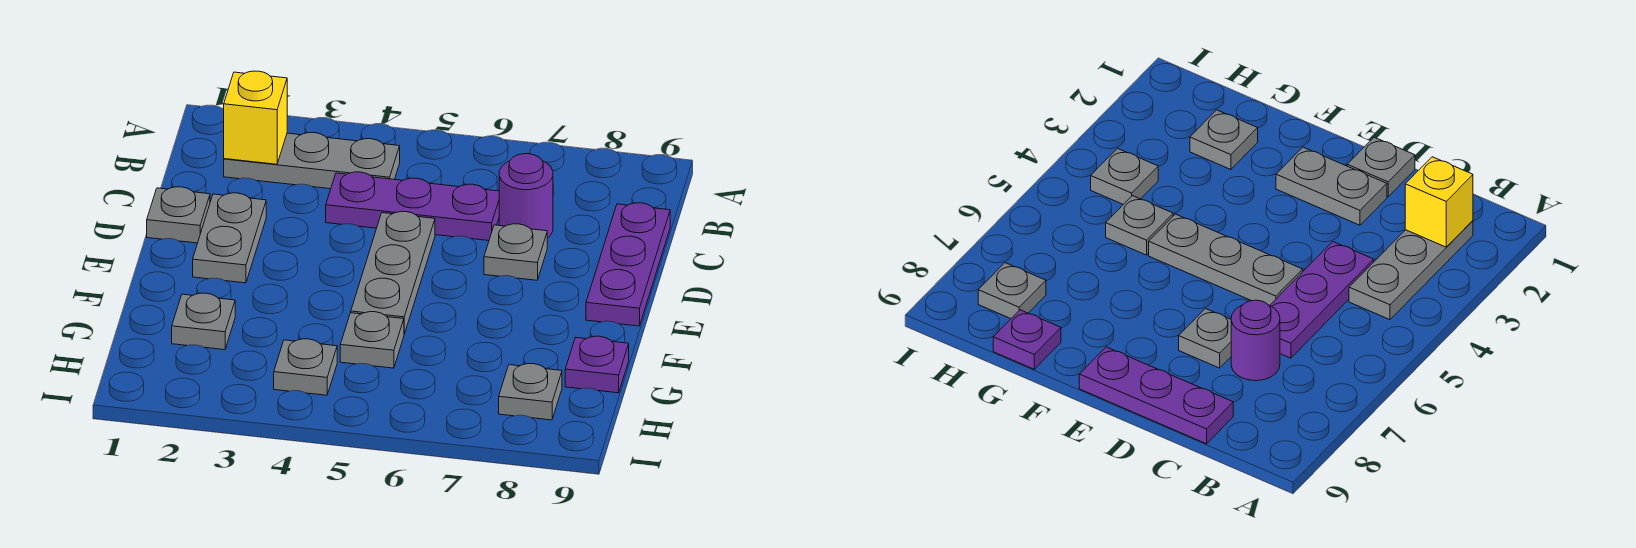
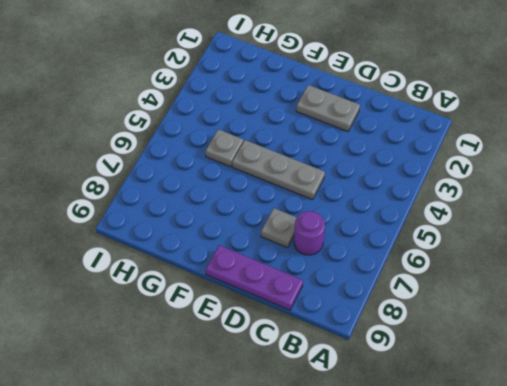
none -> grey 1x3 plate [224,133,400,189]
none -> purple 1x3 plate [326,172,499,241]
none -> grey 1x1 plate [147,187,210,243]

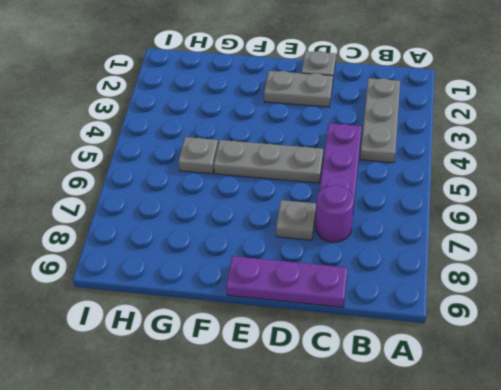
none -> grey 1x1 plate [172,293,235,350]
none -> purple 1x1 plate [565,336,629,393]
none -> grey 1x1 plate [274,339,337,395]

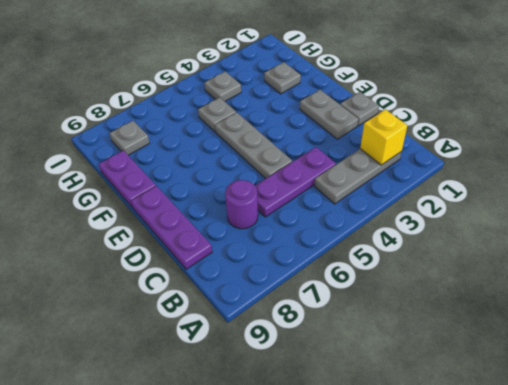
purple 1x2 plate [99,150,156,207] -> purple 1x1 plate [565,336,629,393]
none -> grey 1x1 plate [484,224,547,280]

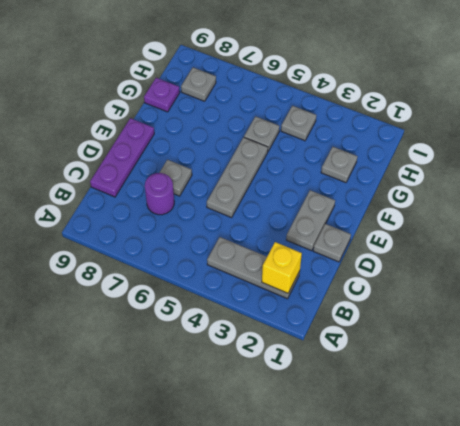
none -> purple 1x3 plate [326,172,499,241]

